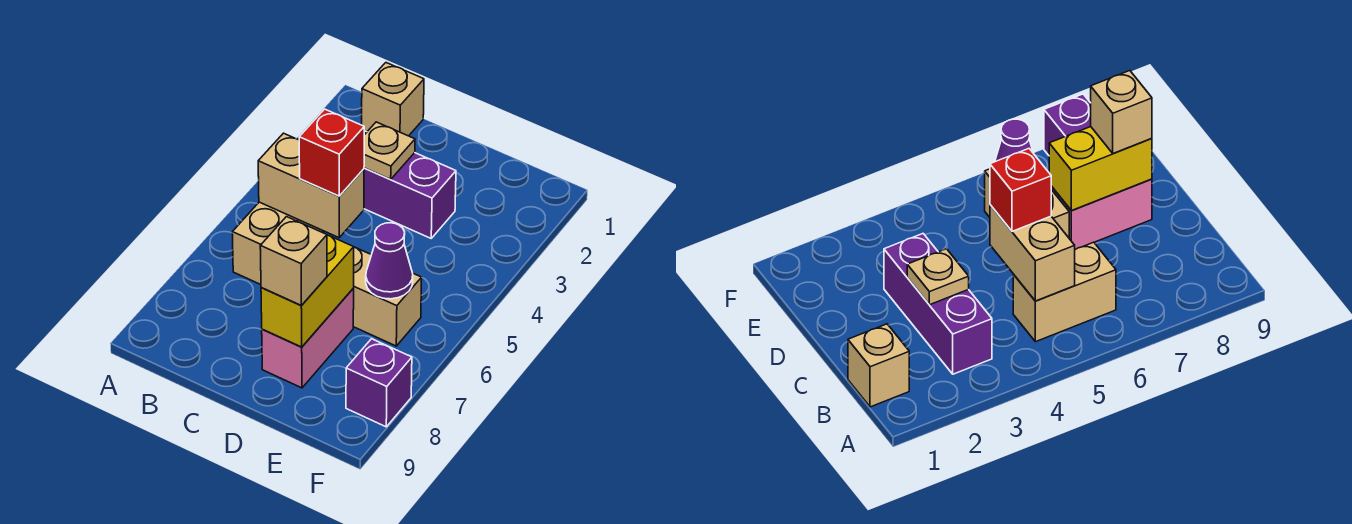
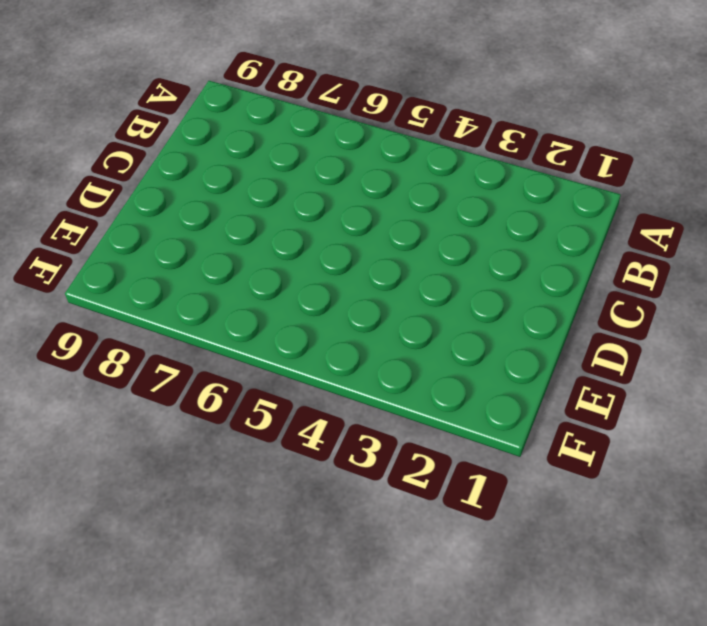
none -> tan 1x1 brick [362,63,424,136]
none -> purple 1x3 brick [364,131,456,238]
none -> tan 1x2 brick [232,202,323,285]

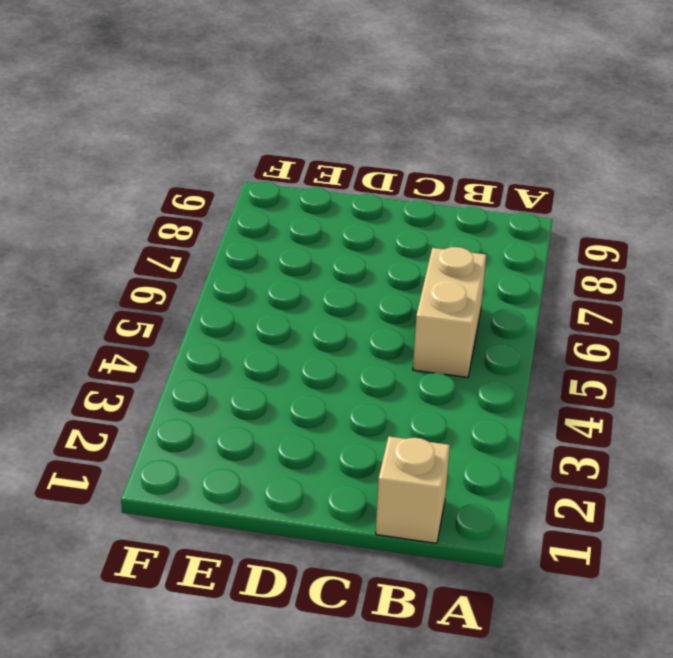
none -> purple 1x3 brick [364,131,456,238]
none -> tan 1x2 brick [353,247,422,346]
none -> pink 1x2 brick [262,289,354,388]

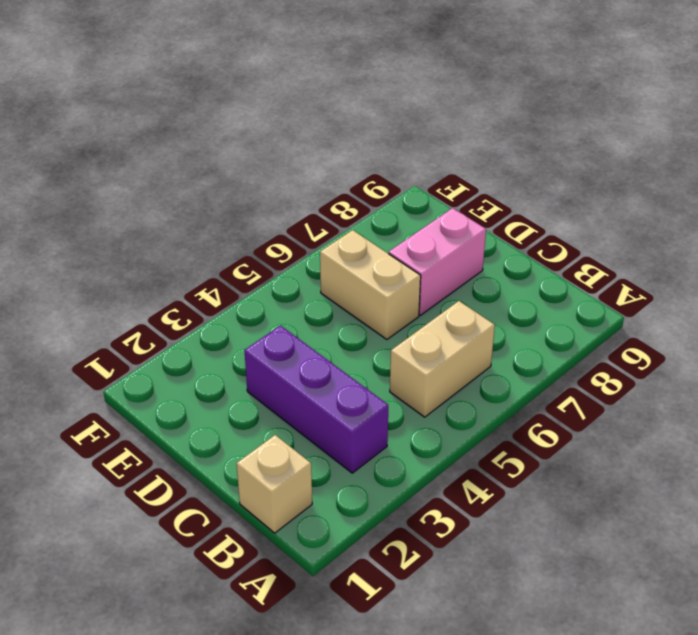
none -> purple 1x1 brick [346,339,412,427]
none -> tan 1x2 brick [258,133,364,238]
none -> tan 1x1 plate [364,122,415,179]

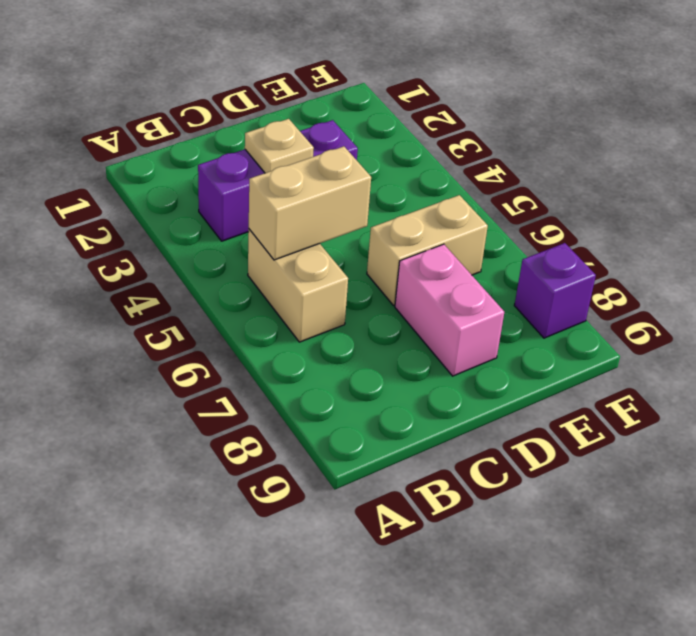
none -> tan 1x1 brick [362,63,424,136]
none -> yellow 1x2 brick [261,235,354,347]
none -> purple 1x1 cone [366,223,413,299]

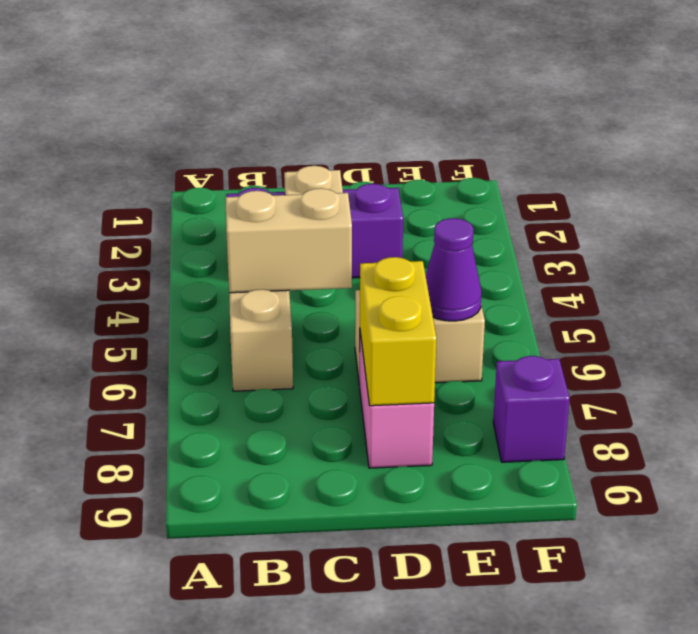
none -> tan 1x1 brick [362,63,424,136]
none -> red 1x1 brick [299,109,364,196]
none -> tan 1x1 brick [260,217,327,306]

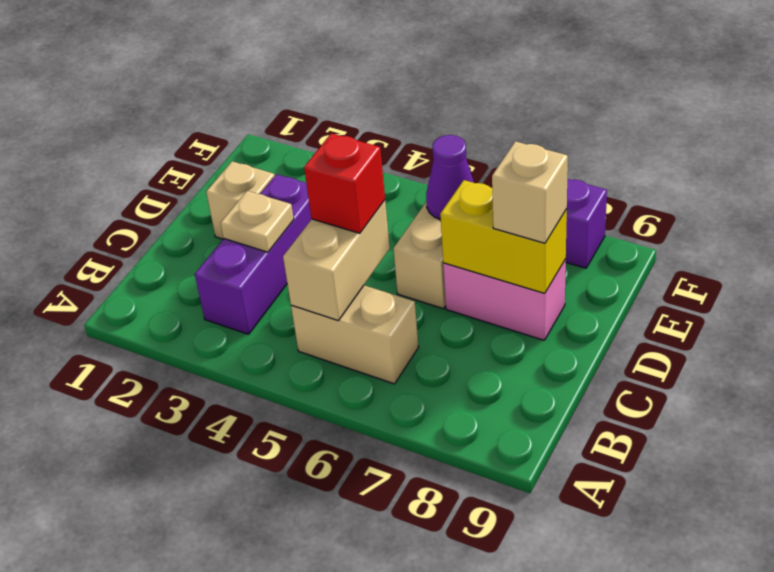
tan 1x1 brick [206,161,275,239] -> tan 1x1 brick moved to [362,63,424,136]

